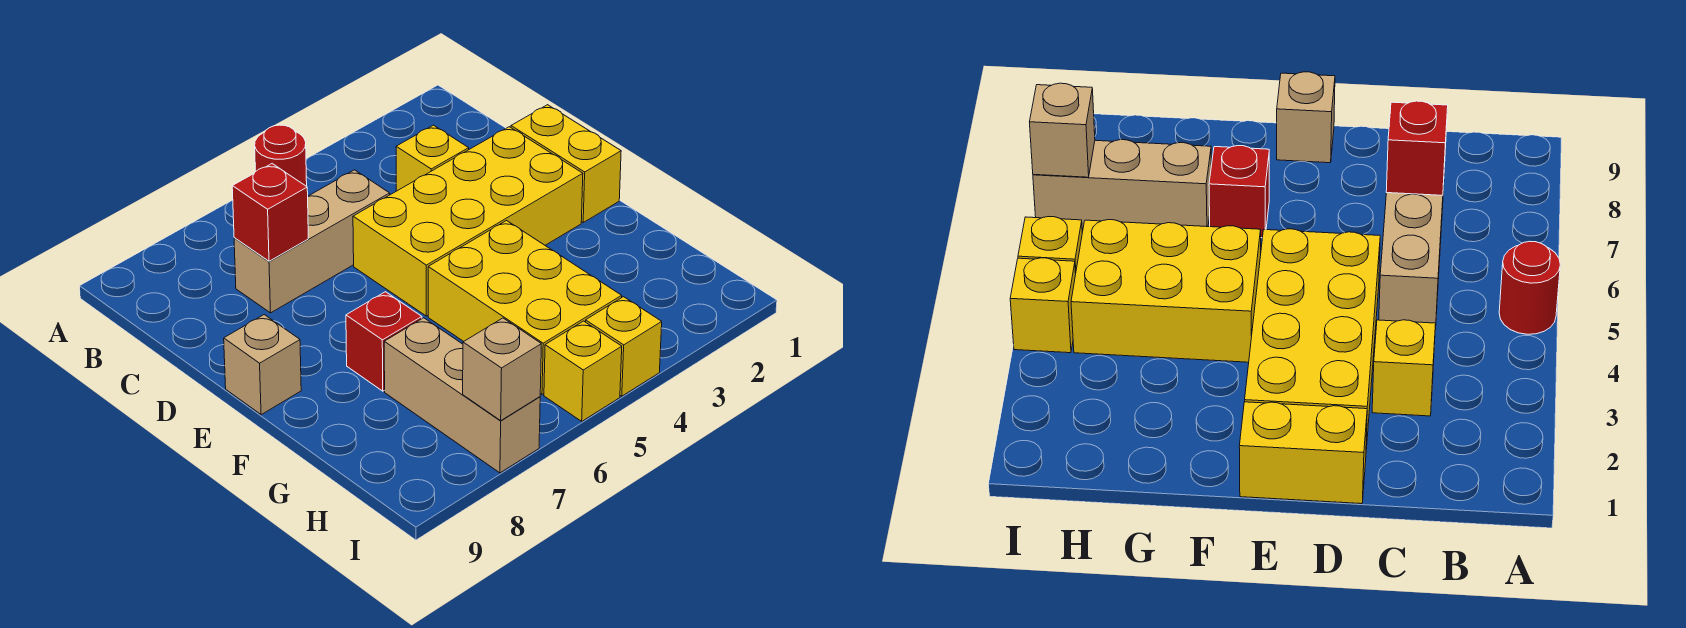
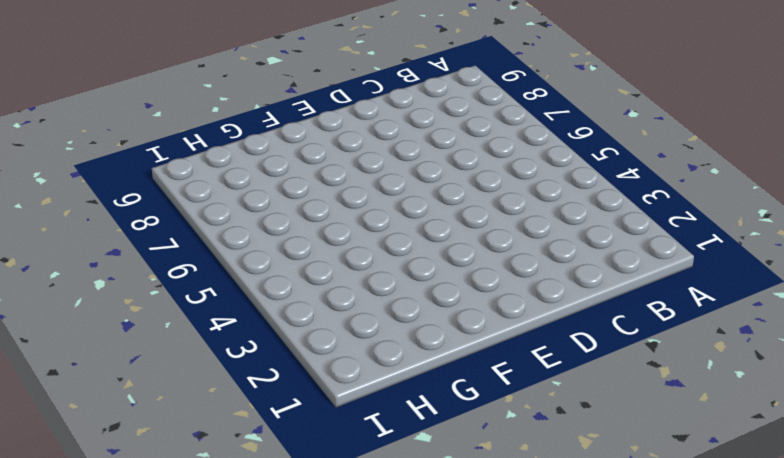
none -> red 1x1 round brick [255,125,307,186]
none -> yellow 1x1 brick [396,125,469,191]
none -> tan 1x3 brick [234,170,390,313]

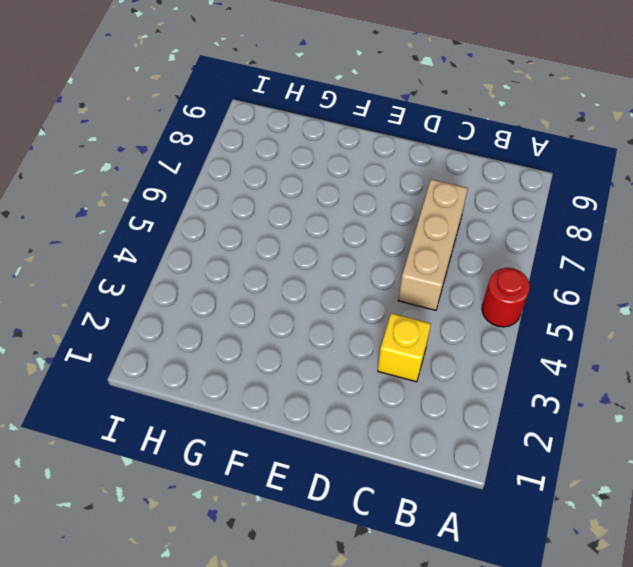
none -> yellow 1x2 brick [511,105,621,222]
none -> yellow 2x4 brick [353,127,583,316]
none -> tan 1x1 brick [224,315,301,415]

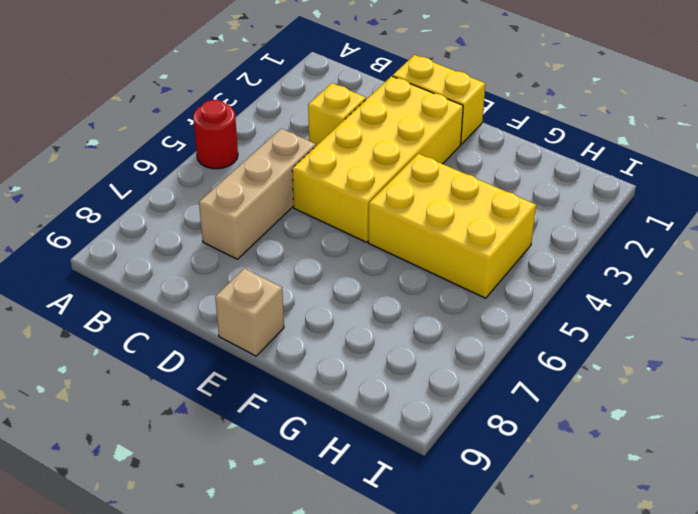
none -> red 1x1 brick [346,292,422,391]
none -> tan 1x3 brick [384,318,540,473]
none -> yellow 1x1 brick [586,297,662,396]

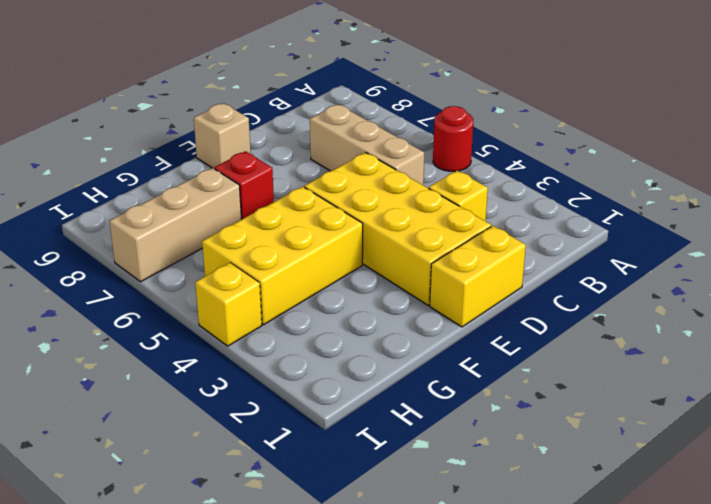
none -> yellow 1x1 brick [544,321,622,421]
none -> red 1x1 brick [232,164,308,261]
none -> tan 1x1 brick [463,318,541,420]

